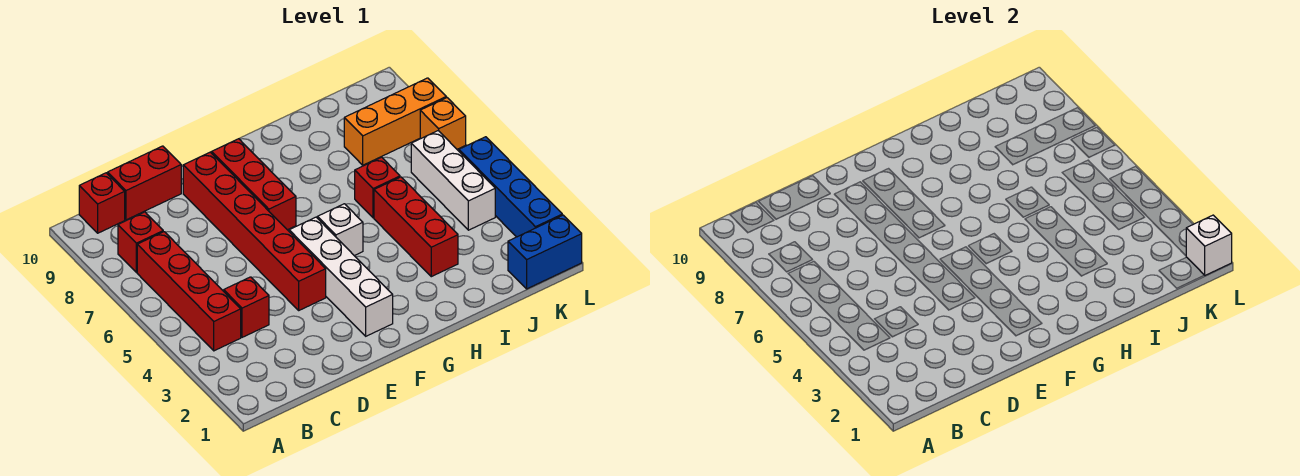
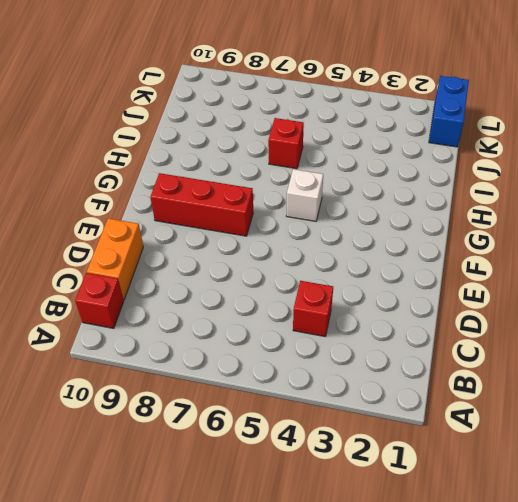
orange 1x2 brick [87,218,143,300] -> red 1x2 brick [108,146,181,220]
none -> red 1x4 brick [137,232,241,351]
none -> red 1x1 brick [118,212,163,272]
none -> red 1x6 brick [183,152,326,310]

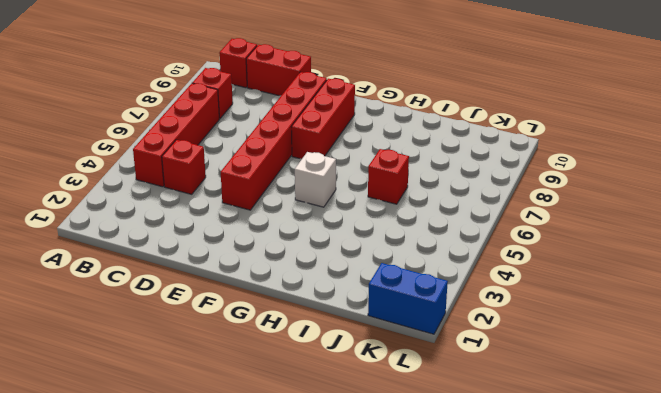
none -> white 1x4 brick [289,217,393,336]
none -> red 1x3 brick [374,177,458,277]
none -> orange 1x3 brick [344,78,446,165]

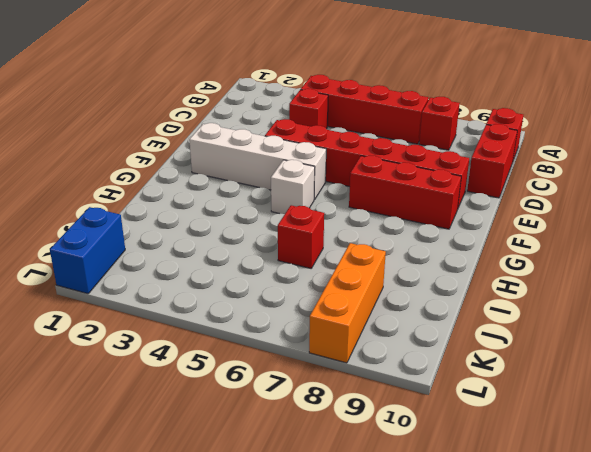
none -> red 1x3 brick [374,177,458,277]
none -> white 1x3 brick [411,131,495,230]
none -> blue 1x4 brick [459,137,562,237]

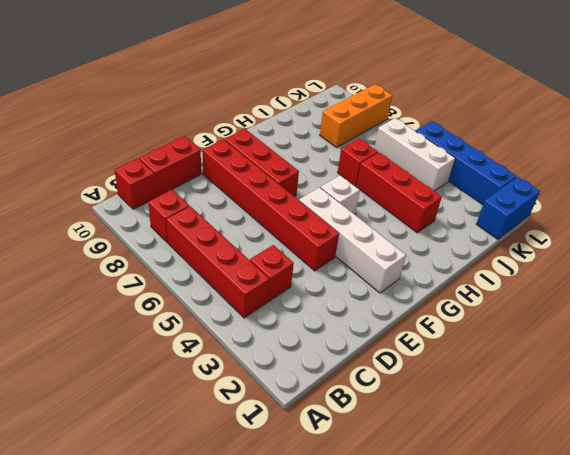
none -> orange 1x1 brick [420,98,466,149]
none -> white 1x1 brick [1186,215,1232,275]

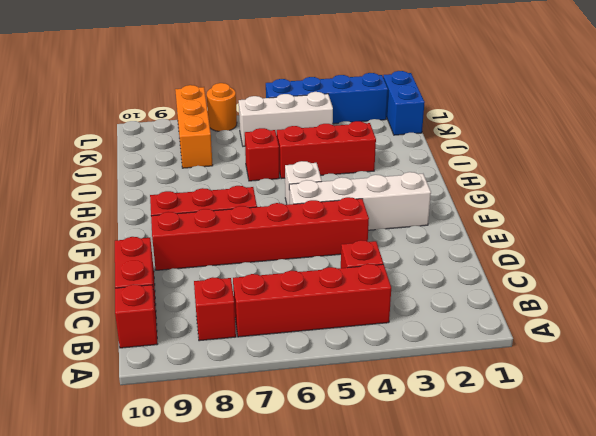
orange 1x1 round brick [207,83,237,131] -> orange 1x1 brick [420,98,466,149]
none -> white 1x1 brick [1186,215,1232,275]

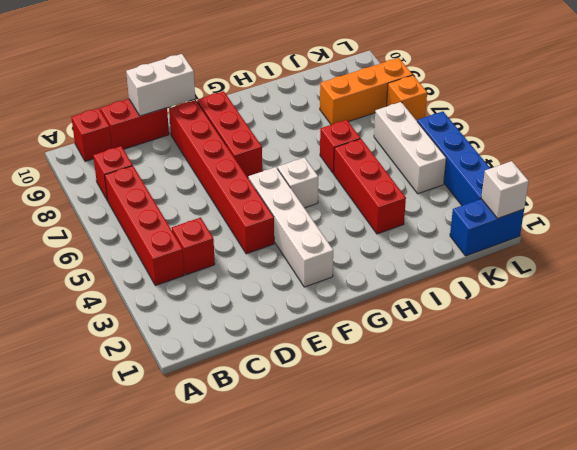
white 1x2 brick [126,54,195,116] -> none

